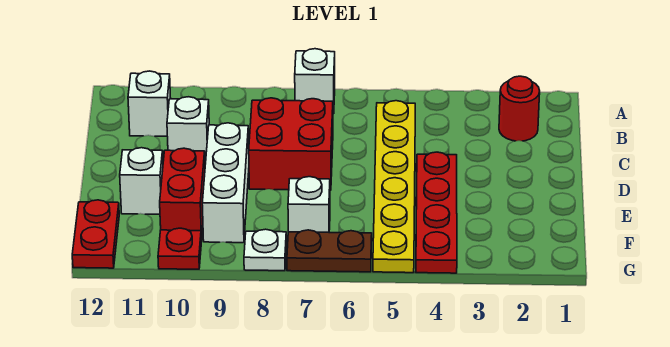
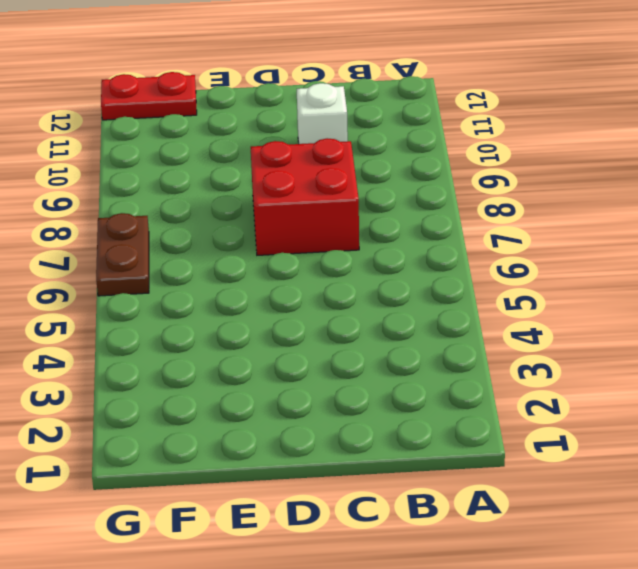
none -> white 1x1 brick [295,49,335,114]
none -> red 1x1 round brick [499,76,540,141]
none -> yellow 1x6 plate [373,101,415,273]

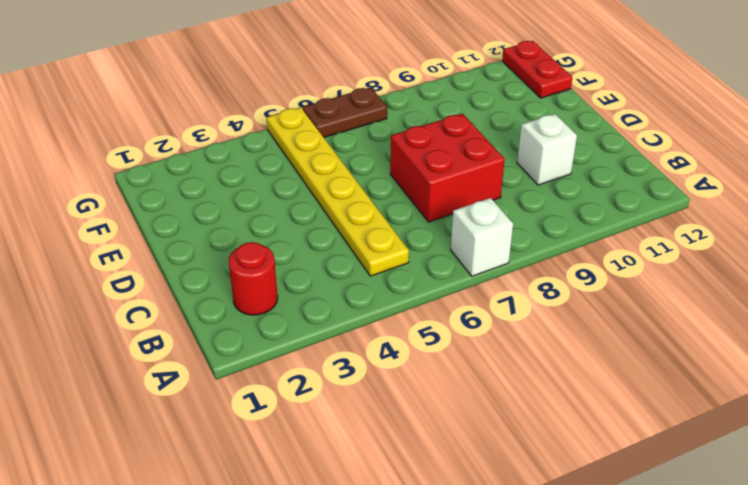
none -> white 1x1 brick [128,71,171,136]
none -> red 1x4 plate [416,152,457,273]
none -> white 1x3 brick [202,123,249,243]

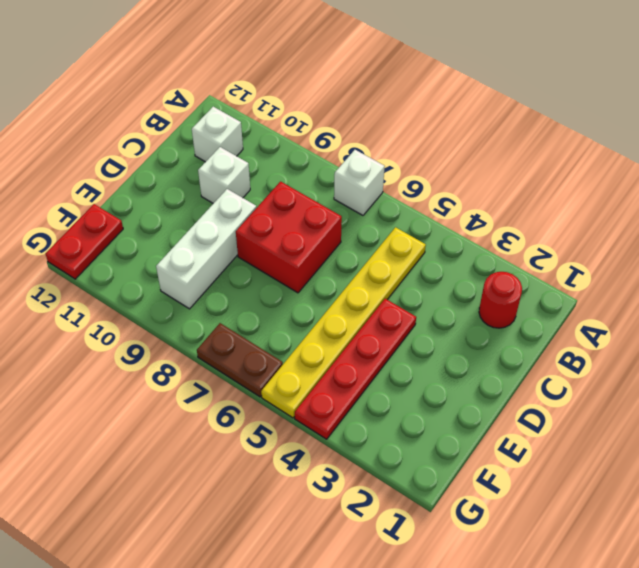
none -> red 1x2 brick [160,148,205,241]
none -> white 1x1 brick [120,148,163,214]
none -> white 1x1 brick [288,177,330,232]

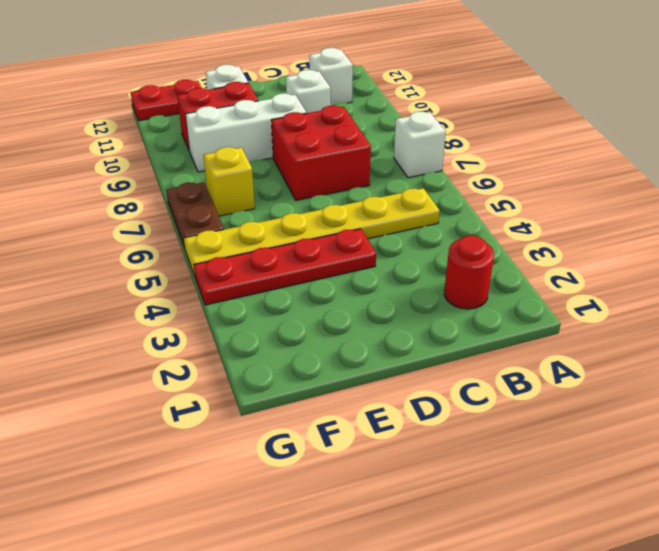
yellow 1x1 brick [204,147,255,216] -> white 1x1 brick [288,177,330,232]
none -> white 1x1 plate [244,229,286,271]
none -> red 1x1 plate [158,228,201,269]

